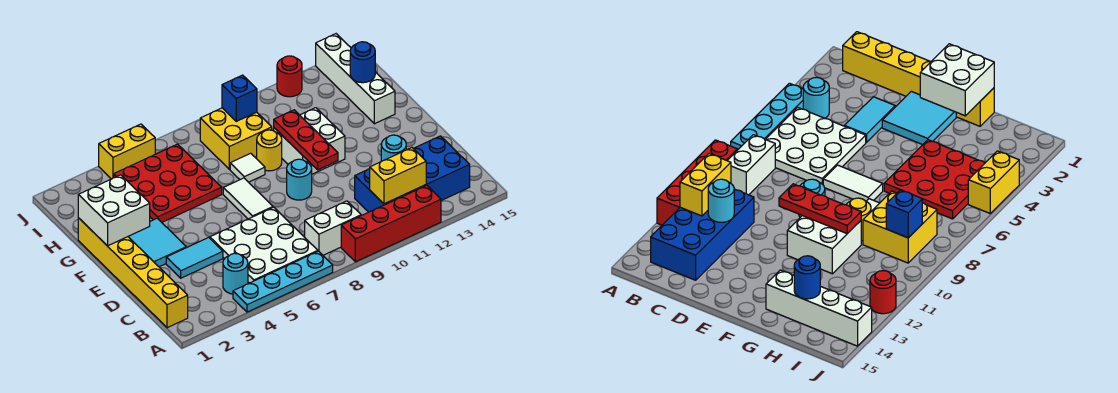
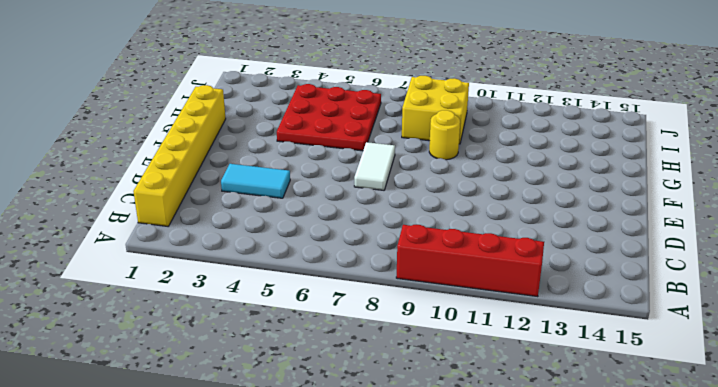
none -> cyan 1x4 plate [233,251,333,312]
none -> cyan 1x1 round brick [223,253,248,294]
none -> white 3x3 plate [210,207,318,283]

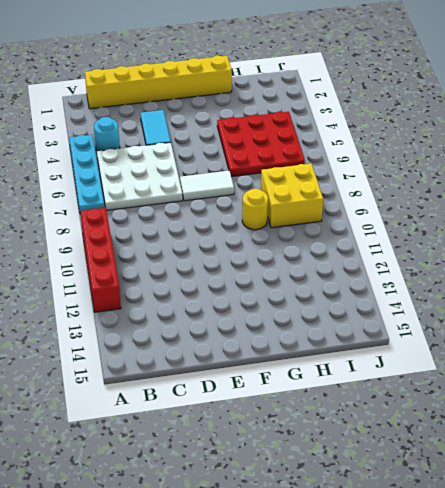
none -> white 1x2 brick [305,201,361,255]
none -> blue 2x4 brick [355,136,470,212]
none -> cyan 2x2 tile [128,218,186,267]

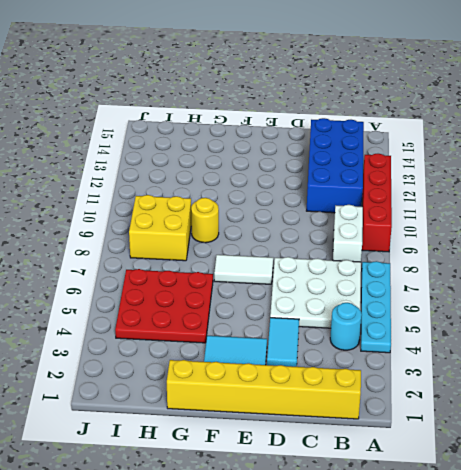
none -> cyan 1x1 round brick [287,159,312,200]
none -> white 2x2 brick [274,108,345,174]
none -> white 1x1 tile [230,153,265,182]

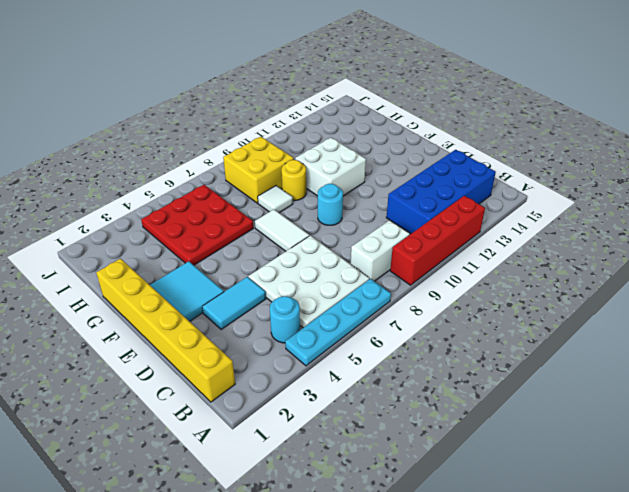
none -> white 1x4 brick [316,34,395,124]
none -> yellow 1x2 brick [99,124,155,179]
none -> red 1x1 round brick [277,56,302,97]

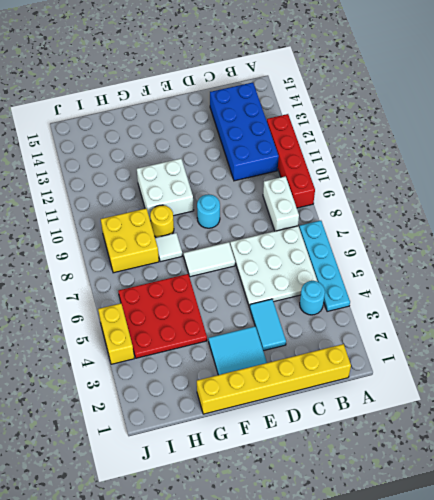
none -> white 1x4 brick [316,34,395,124]
none -> red 1x1 round brick [277,56,302,97]
none -> yellow 1x2 brick [370,148,426,204]

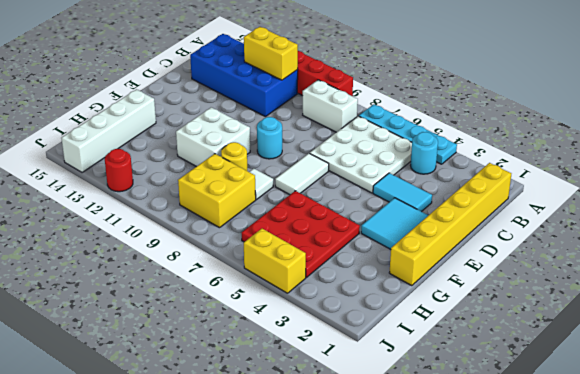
none -> cyan 1x1 round brick [381,135,406,161]
none -> red 1x3 plate [274,110,338,170]
none -> white 2x2 brick [78,175,150,246]

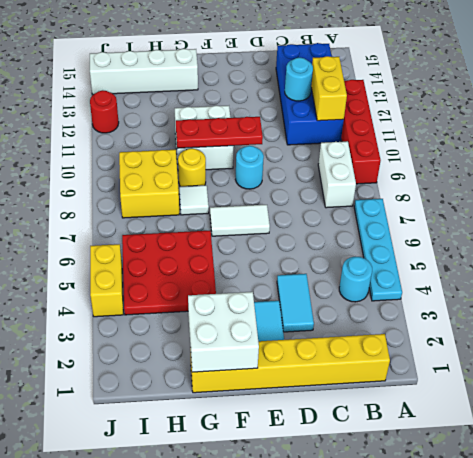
none -> white 3x3 plate [210,207,318,283]
none -> blue 1x1 round brick [350,42,375,83]
none -> blue 1x1 brick [222,75,257,121]

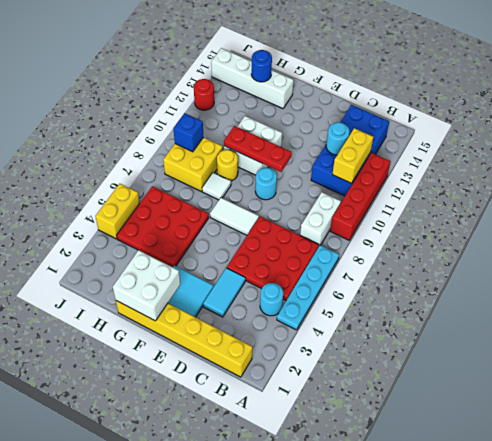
red 3x3 plate [227,216,319,300] -> white 3x3 plate [210,207,318,283]

